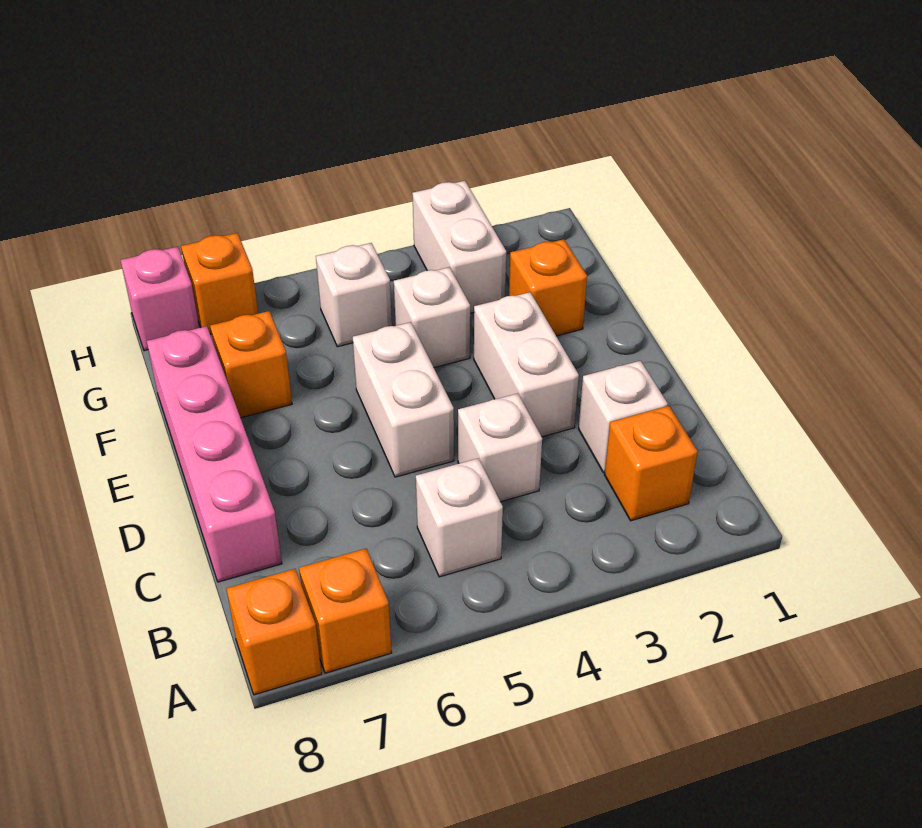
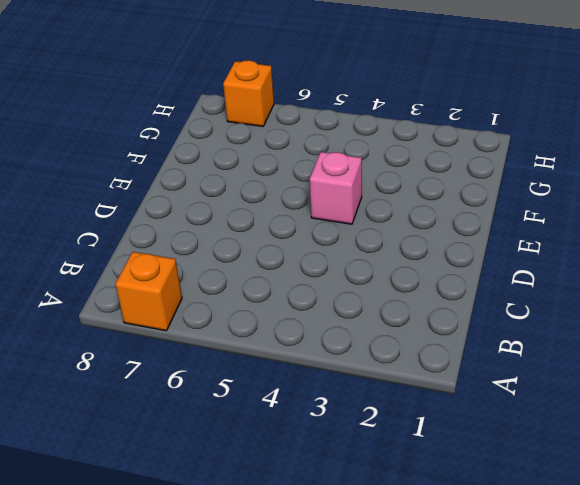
pink 1x1 brick [310,152,362,224] -> pink 1x1 brick moved to [121,247,199,351]
none -> orange 1x1 brick [226,569,322,695]
none -> orange 1x1 brick [604,406,698,521]
none -> white 1x1 brick [416,458,503,577]

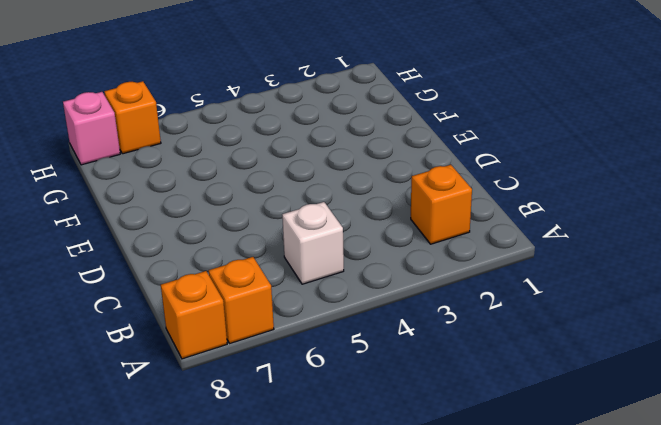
none -> white 1x1 brick [579,361,668,473]
none -> white 1x1 brick [458,393,542,502]
none -> pink 1x4 brick [147,326,282,582]

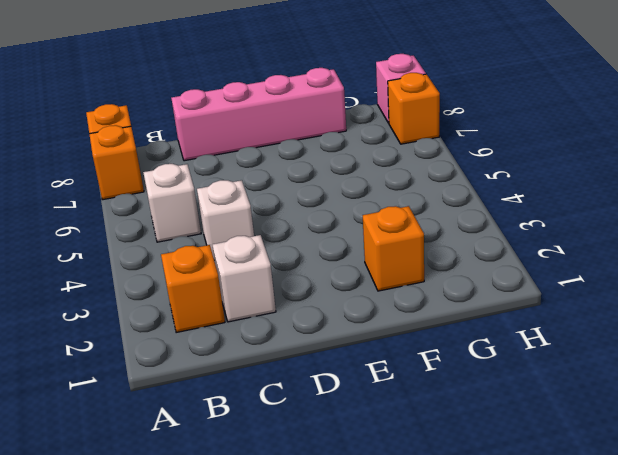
none -> white 1x2 brick [474,292,579,437]
none -> white 1x2 brick [353,322,454,477]
none -> white 1x1 brick [394,267,470,368]

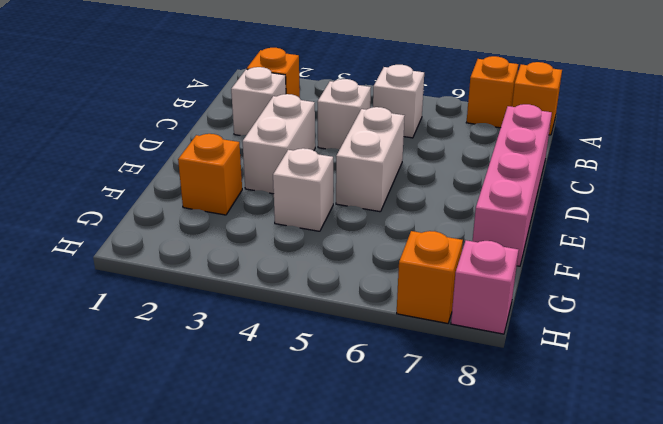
none -> orange 1x1 brick [210,311,292,418]
none -> white 1x2 brick [412,181,506,313]
none -> white 1x1 brick [316,243,392,347]

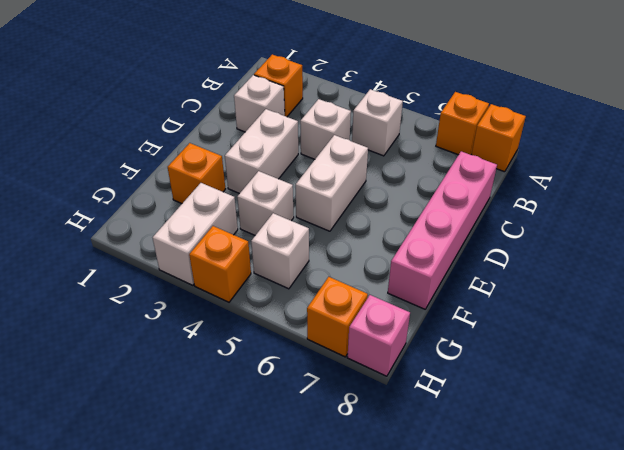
orange 1x1 brick [189,226,251,302] -> orange 1x1 brick moved to [210,311,292,418]

